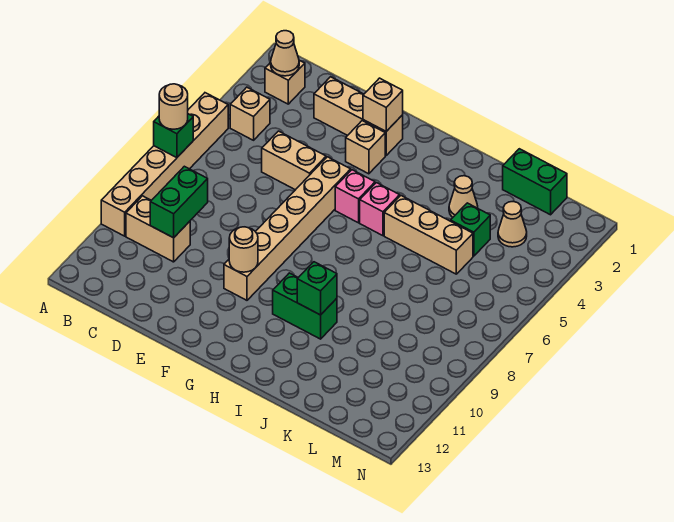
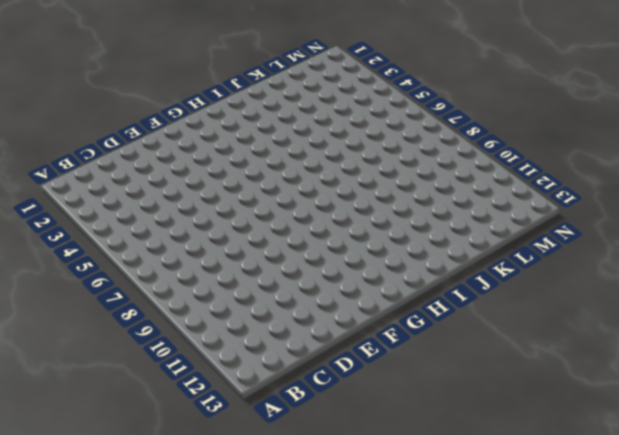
none -> tan 1x6 brick [101,93,228,236]
none -> tan 1x1 brick [265,60,305,104]
none -> tan 1x1 brick [230,87,270,140]

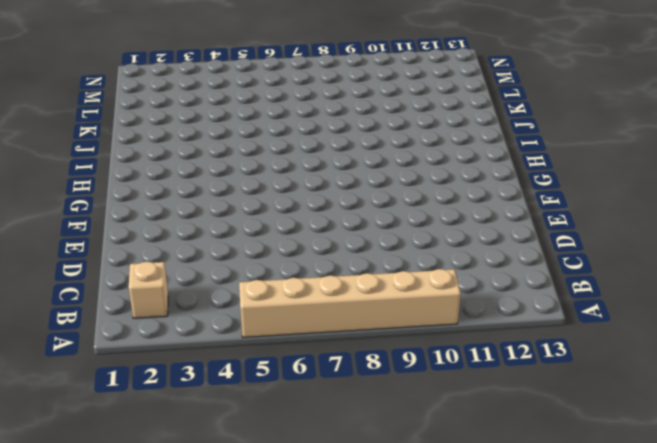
none -> tan 1x1 brick [230,87,270,140]
none -> tan 1x2 brick [126,196,190,262]
none -> tan 1x3 brick [314,77,403,155]

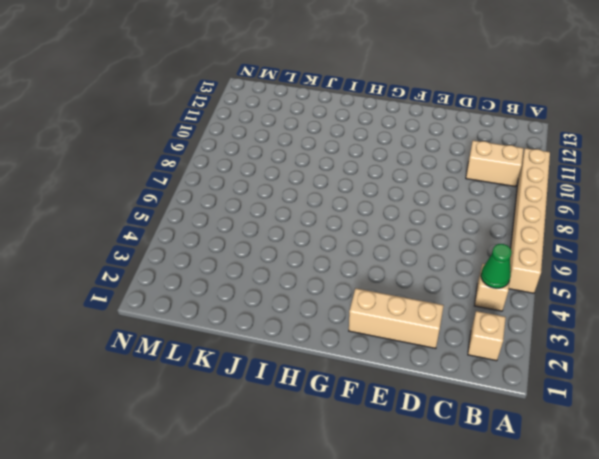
green 1x1 cone [481,244,512,288] -> none
none -> tan 1x2 brick [262,131,326,190]
none -> tan 1x1 brick [346,121,385,174]
none -> tan 1x6 brick [224,157,351,300]

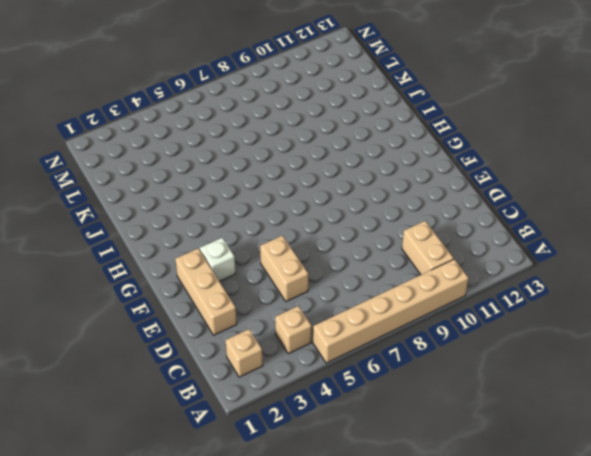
white 1x1 brick [200,238,235,281] -> tan 1x1 brick [346,121,385,174]
none -> tan 1x6 brick [224,157,351,300]
none -> pink 1x1 brick [335,170,375,223]
none -> pink 1x1 brick [360,183,400,236]

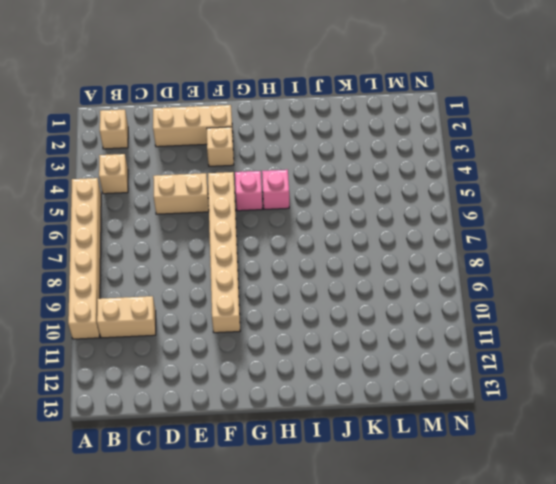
none -> green 1x2 brick [273,273,337,339]
none -> tan 1x3 brick [384,196,473,274]
none -> tan 1x1 cone [449,176,478,217]

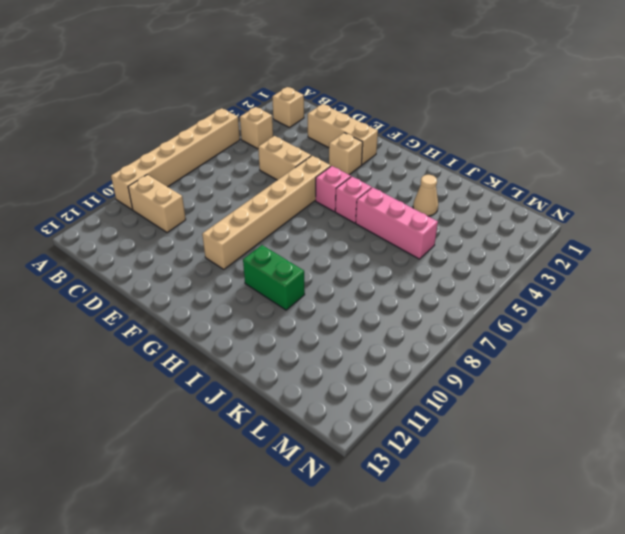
pink 1x3 brick [356,187,438,259] -> tan 1x3 brick [384,196,473,274]
none -> green 1x2 brick [503,149,567,215]
none -> green 1x1 brick [451,203,490,256]
none -> tan 1x1 cone [498,202,527,247]

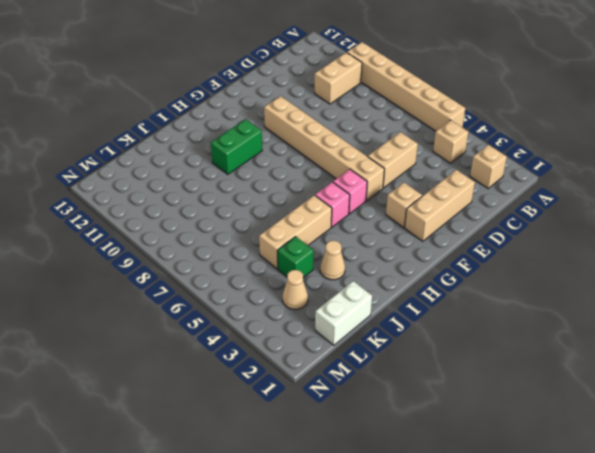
white 1x2 brick [315,281,372,345] -> green 1x2 brick [503,149,567,215]
none -> green 1x1 brick [154,114,193,158]
none -> tan 1x1 cone [271,31,299,76]
none -> green 1x2 brick [150,166,208,238]

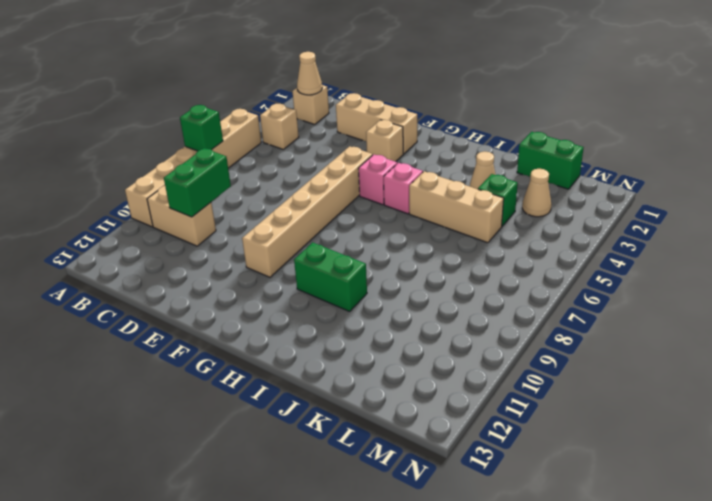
none -> tan 1x2 brick [262,131,326,190]
none -> tan 1x1 brick [363,78,403,131]
none -> tan 1x1 round brick [229,227,258,272]

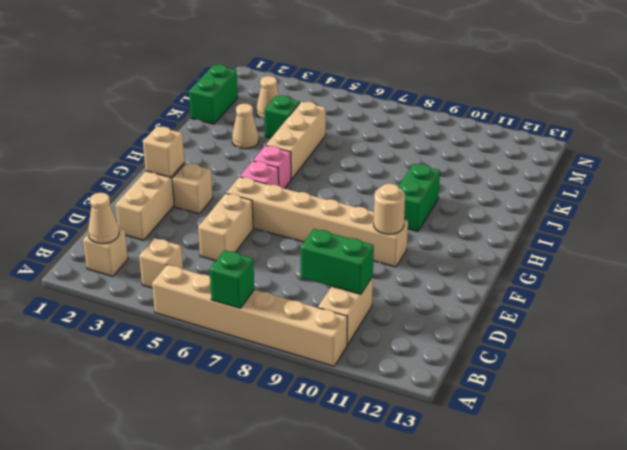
none -> green 1x1 brick [297,262,337,315]
none -> tan 1x1 round brick [159,84,188,129]

